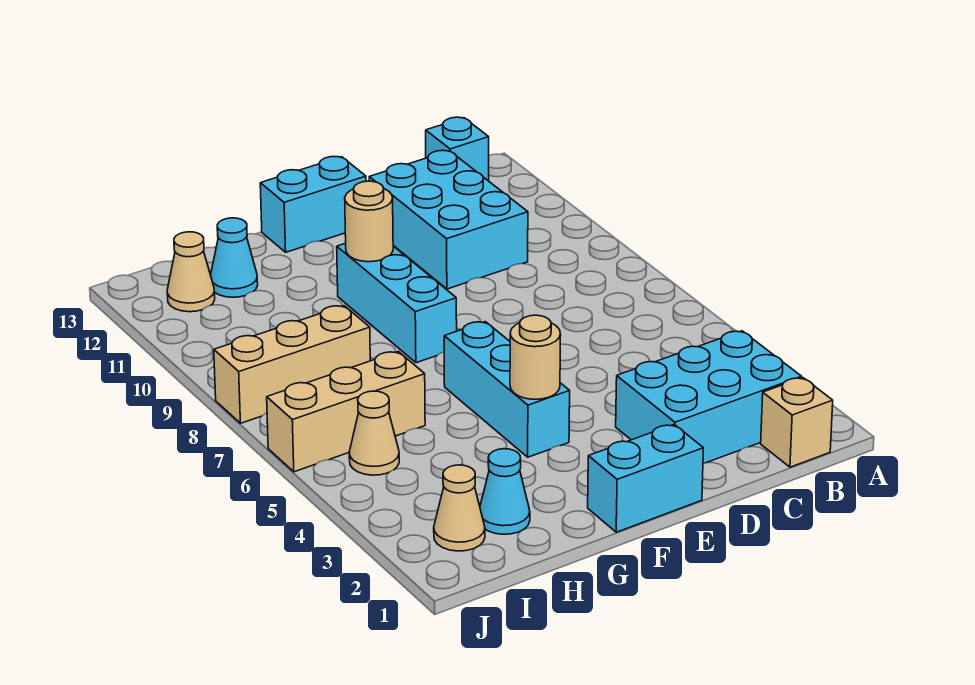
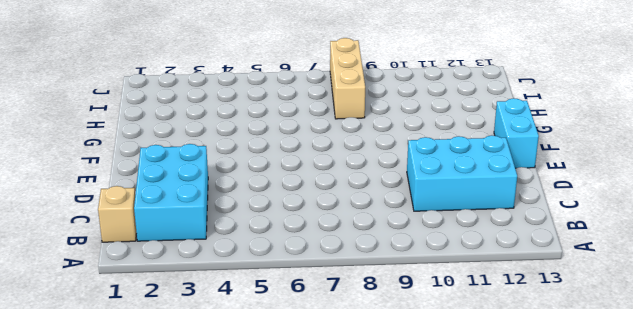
none -> cyan 1x1 brick [426,117,489,181]
none -> cyan 1x2 brick [588,424,703,532]
none -> cyan 1x3 brick [444,322,570,457]

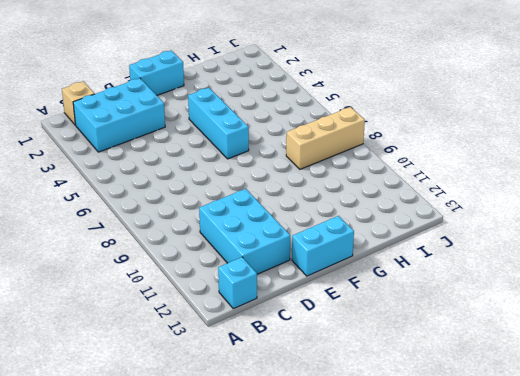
none -> cyan 1x3 brick [337,243,457,363]
none -> cyan 1x1 cone [480,449,530,534]
none -> tan 1x3 brick [267,351,425,472]

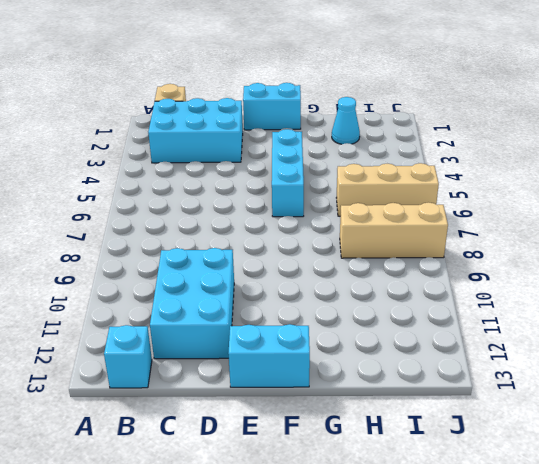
none -> cyan 1x3 brick [337,243,457,363]
none -> cyan 1x1 cone [211,218,258,297]
none -> tan 1x1 cone [434,465,485,551]

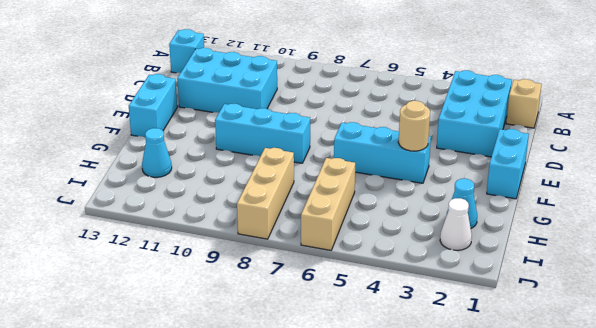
white 1x1 cone [440,198,472,250] -> tan 1x1 cone [434,465,485,551]
none -> tan 1x1 cone [349,391,399,475]
none -> tan 1x1 cone [167,232,215,312]
none -> tan 1x1 round brick [345,181,393,262]

